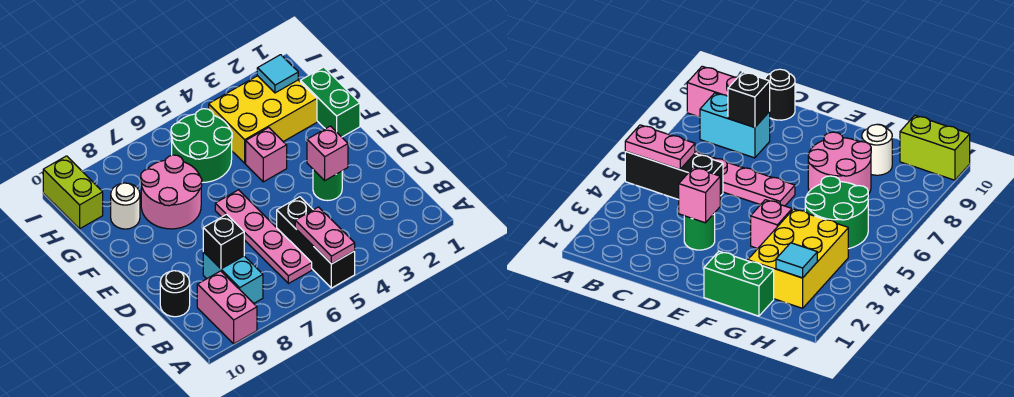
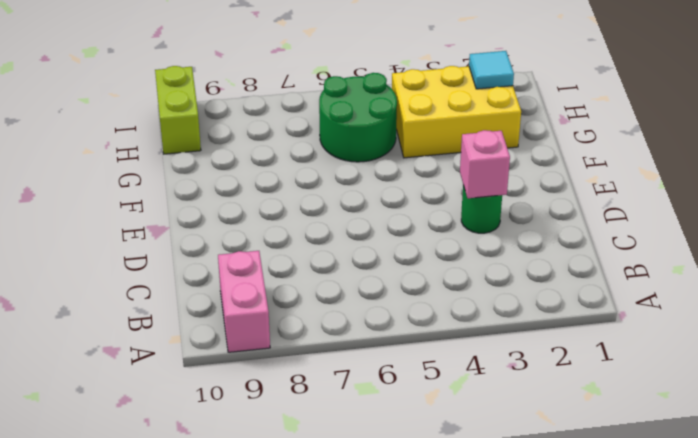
none -> black 1x3 brick [277,197,355,288]
none -> pink 1x4 plate [215,190,312,284]
none -> cyan 1x2 brick [203,252,263,303]

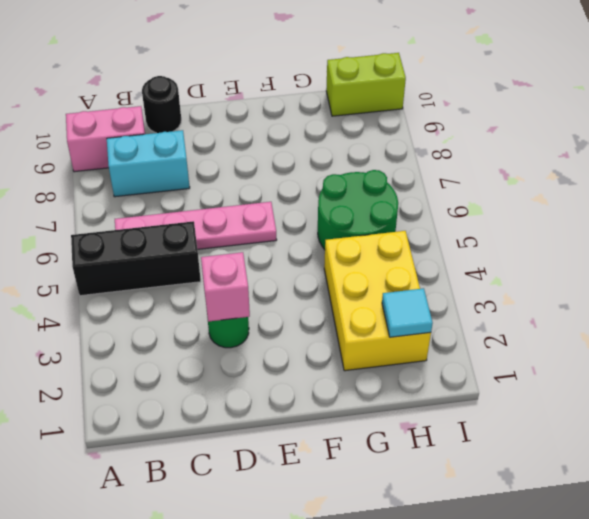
none -> green 1x2 brick [300,67,360,137]
none -> pink 1x1 brick [246,128,287,182]
none -> pink 2x2 round brick [141,155,202,229]

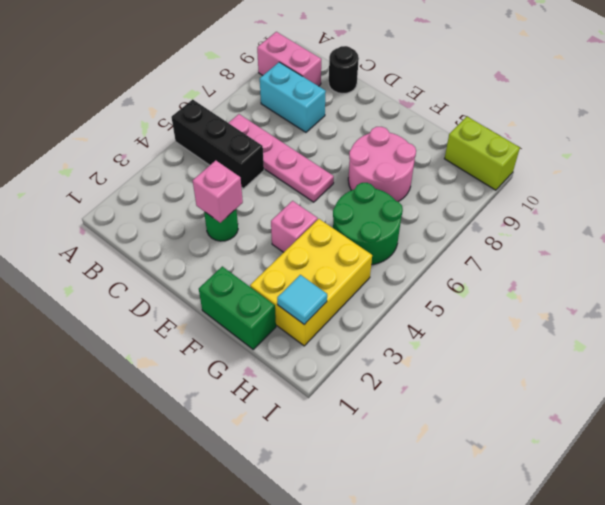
none -> white 1x1 round brick [111,183,140,229]
none -> pink 1x2 plate [295,207,355,264]
none -> black 1x1 brick [203,214,244,269]

